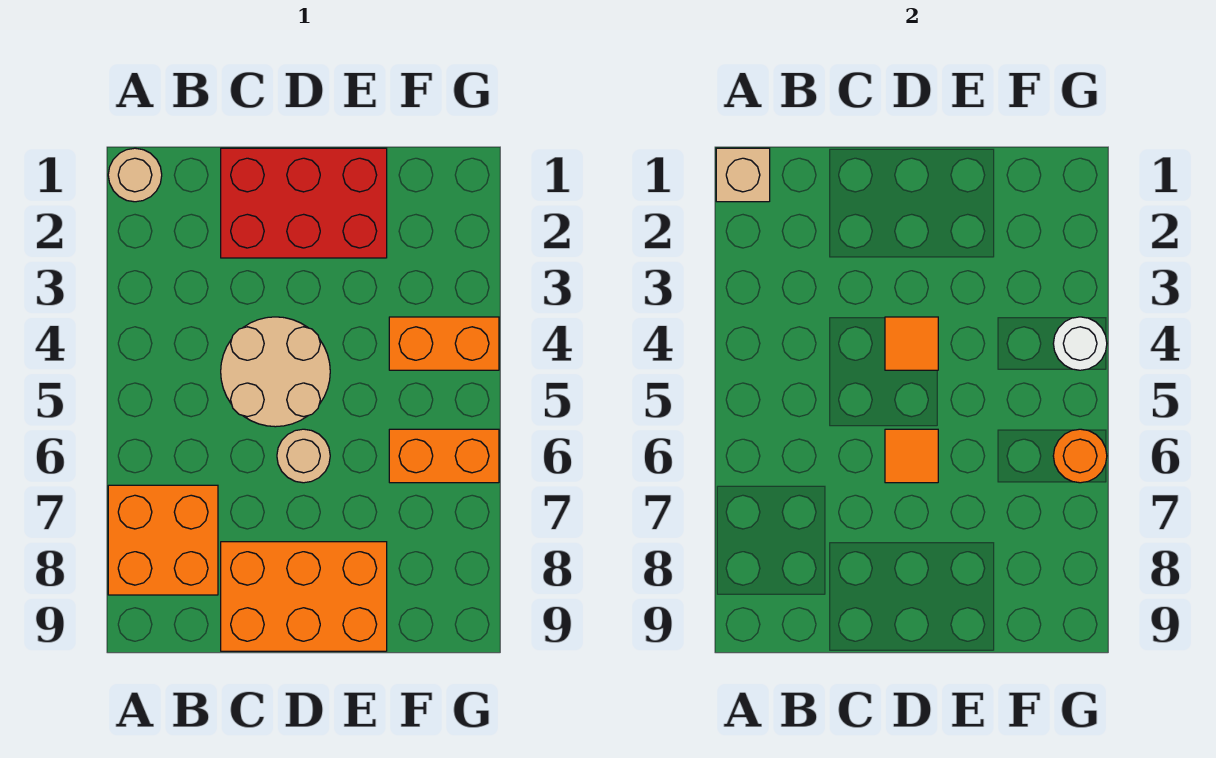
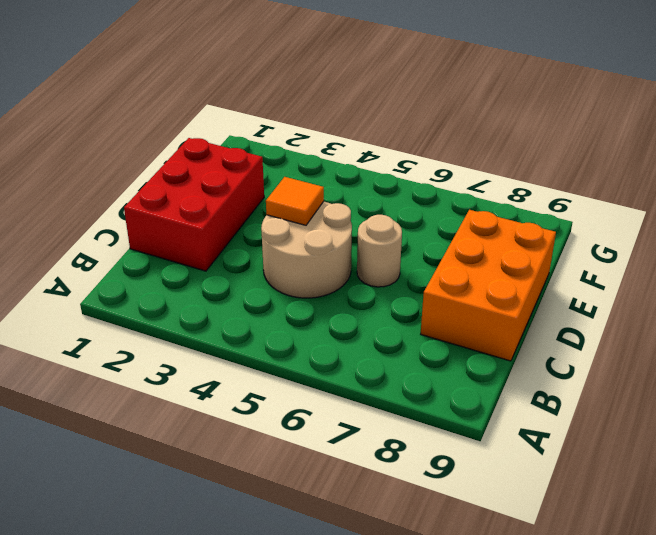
none -> tan 1x1 round brick [108,148,162,202]
none -> orange 2x2 brick [108,485,218,595]
none -> orange 1x2 brick [389,317,499,370]

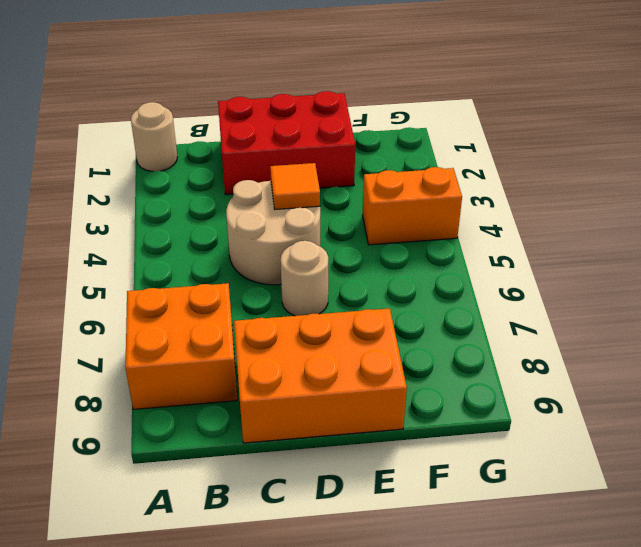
none -> orange 1x2 brick [389,429,499,483]
none -> tan 1x1 brick [716,148,770,202]
none -> orange 1x1 tile [885,429,938,483]

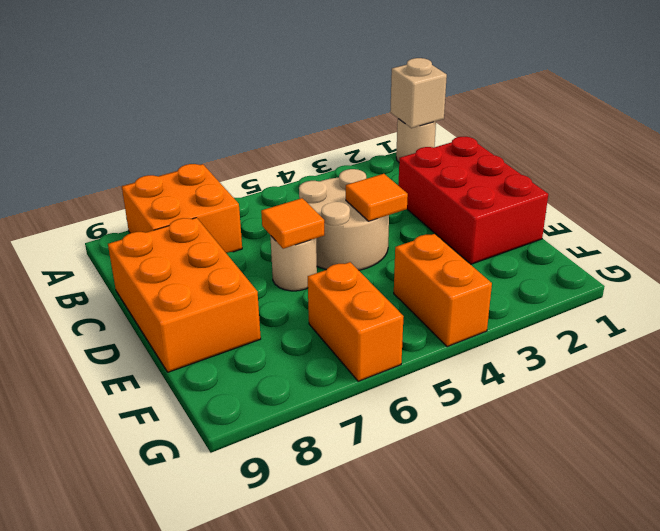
none -> white 1x1 round brick [1053,317,1107,370]
none -> orange 1x1 round brick [1053,429,1107,483]

